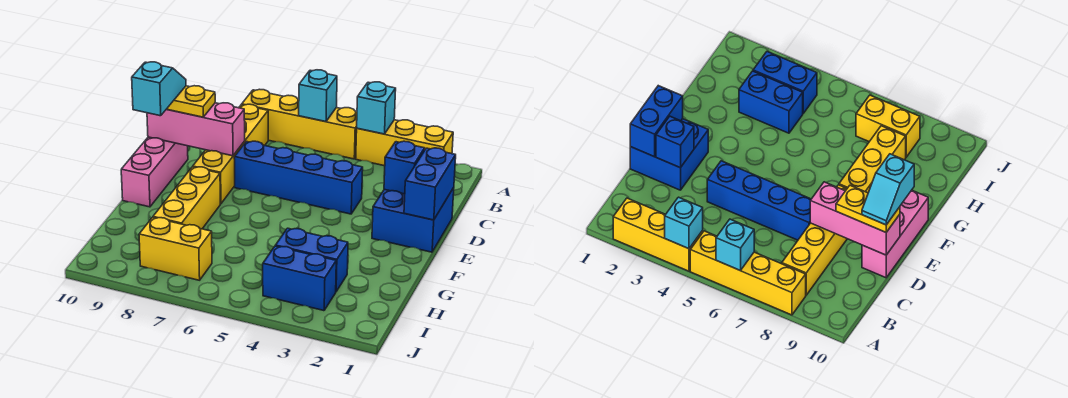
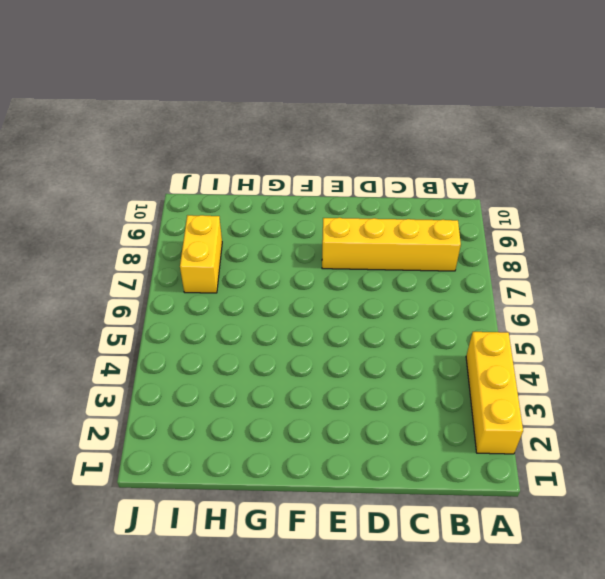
none -> yellow 1x4 brick [242,89,357,159]
none -> blue 2x2 brick [372,188,454,252]
none -> blue 1x4 brick [234,141,363,214]

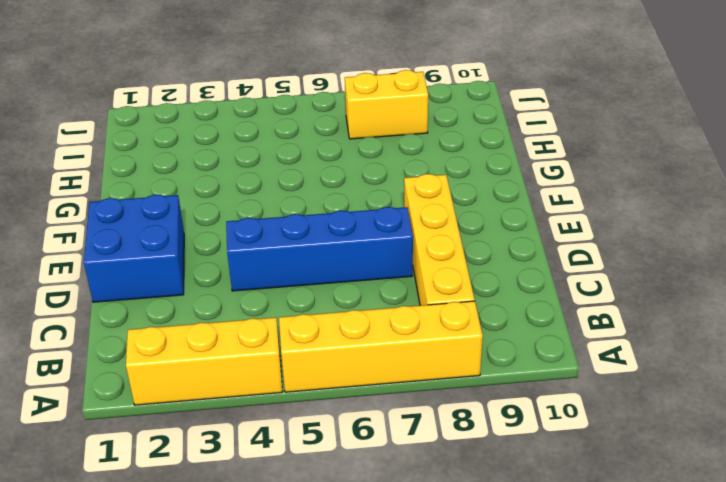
none -> pink 1x3 brick [121,137,188,207]
none -> yellow 1x3 brick [153,167,220,229]
none -> blue 1x2 brick [275,228,348,291]

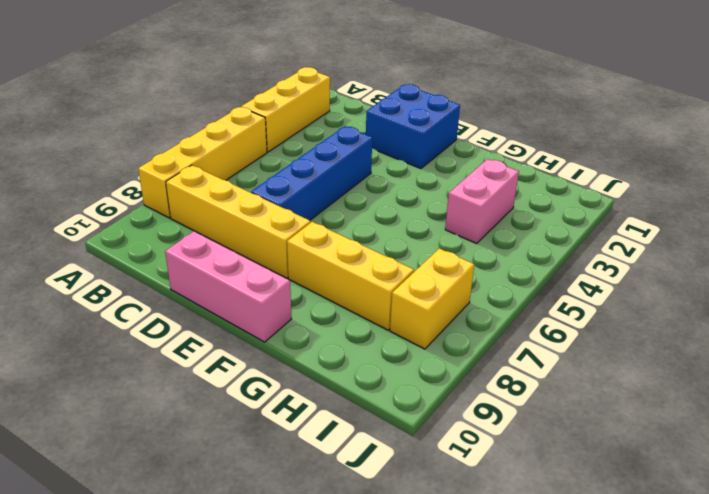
pink 1x2 brick [445,159,519,243] -> blue 1x2 brick [275,228,348,291]
none -> blue 1x2 brick [263,246,336,311]
none -> cyan 1x1 brick [357,82,396,134]
none -> cyan 1x1 brick [299,70,337,122]

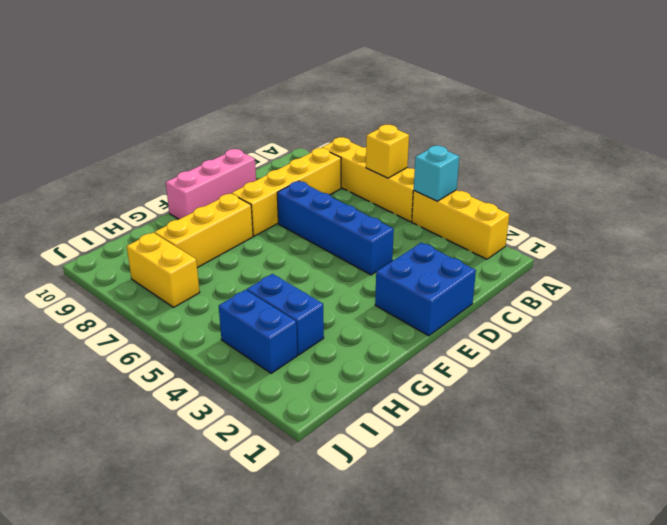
yellow 1x1 brick [366,125,409,178] -> cyan 1x1 brick [299,70,337,122]
none -> blue 1x2 brick [404,148,456,220]
none -> blue 1x1 brick [384,141,425,194]
none -> pink 1x3 brick [147,103,245,156]

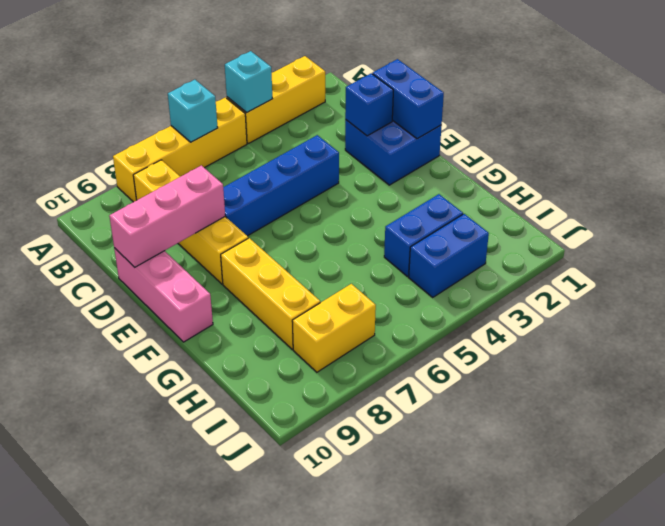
none -> yellow 1x2 plate [167,86,215,117]
none -> cyan 1x2 slope [132,62,186,116]

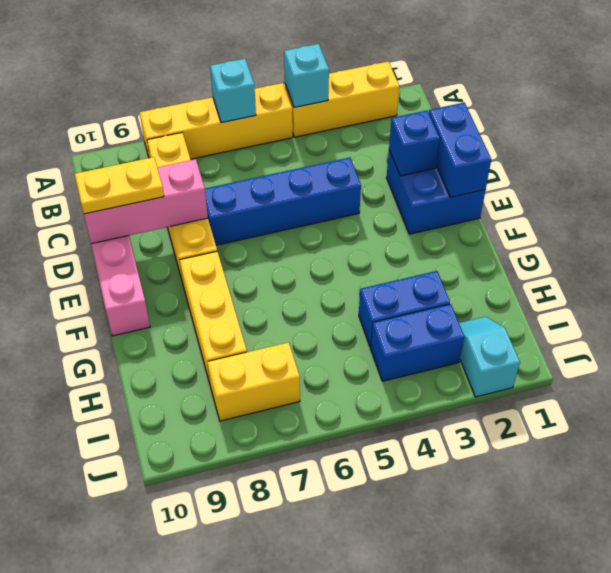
cyan 1x2 slope [459,317,520,397] -> cyan 1x2 slope moved to [132,62,186,116]

